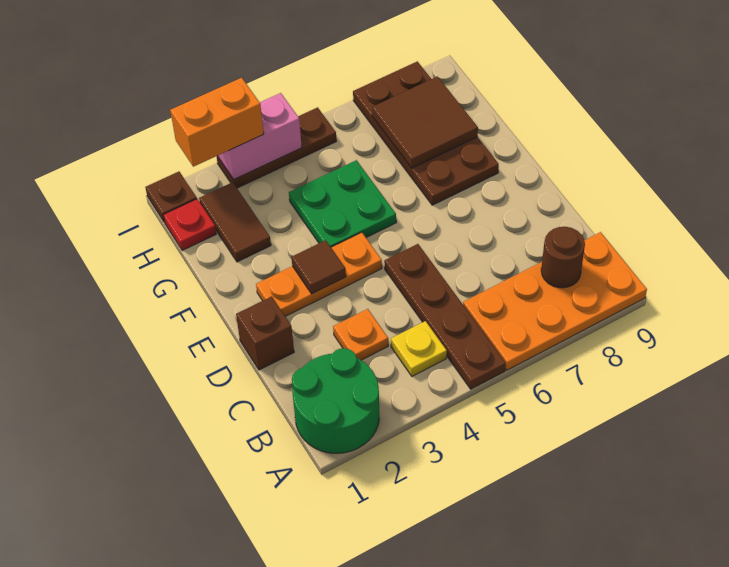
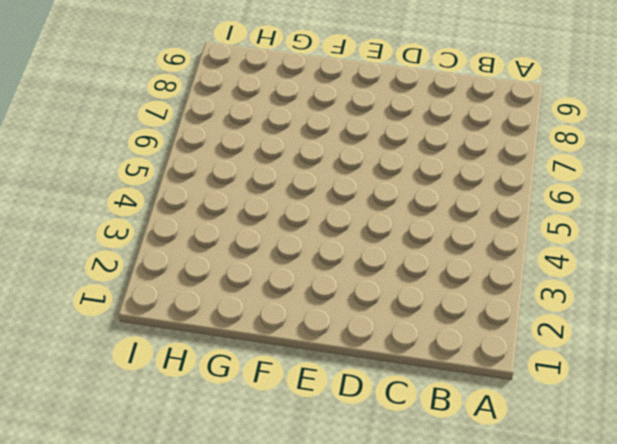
none -> green 2x2 round brick [292,348,379,453]
none -> brown 1x4 plate [384,244,506,389]
none -> orange 2x4 plate [463,232,647,370]

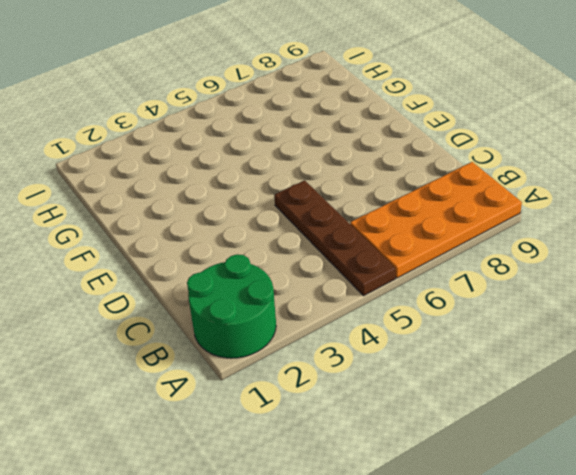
none -> yellow 1x1 plate [391,321,447,376]
none -> orange 1x1 plate [333,309,388,360]
none -> brown 1x1 brick [236,296,294,370]

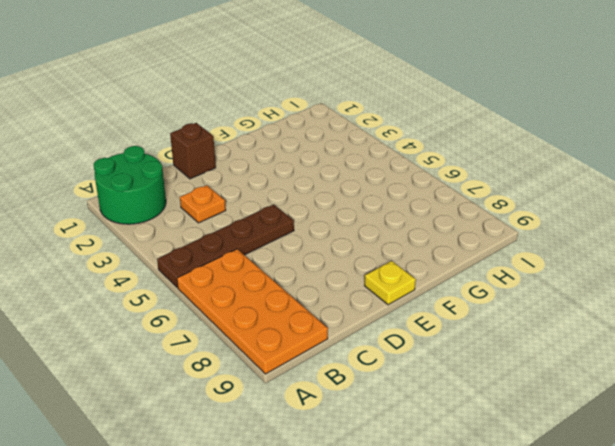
yellow 1x1 plate [365,261,416,305] -> yellow 1x1 plate moved to [391,321,447,376]
none -> orange 1x3 plate [256,232,382,316]
none -> green 2x2 plate [289,160,396,247]
none -> brown 2x4 plate [353,61,499,205]

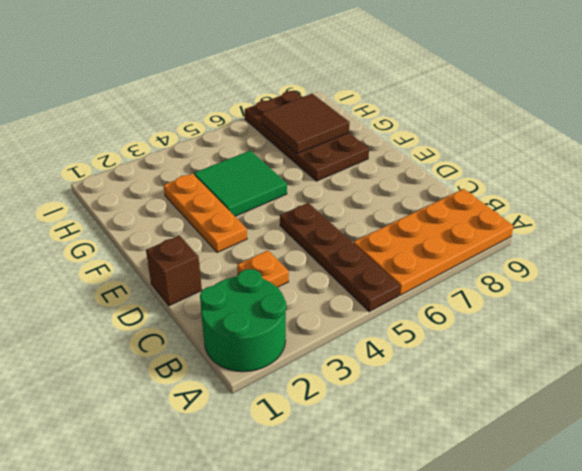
orange 1x3 plate [163,173,247,253] -> orange 1x3 plate turned to [256,232,382,316]
green 2x2 tile [194,150,287,216] -> green 2x2 plate [289,160,396,247]
none -> yellow 1x1 plate [391,321,447,376]
none -> brown 1x2 tile [199,182,271,262]
none -> red 1x1 plate [163,199,216,251]

